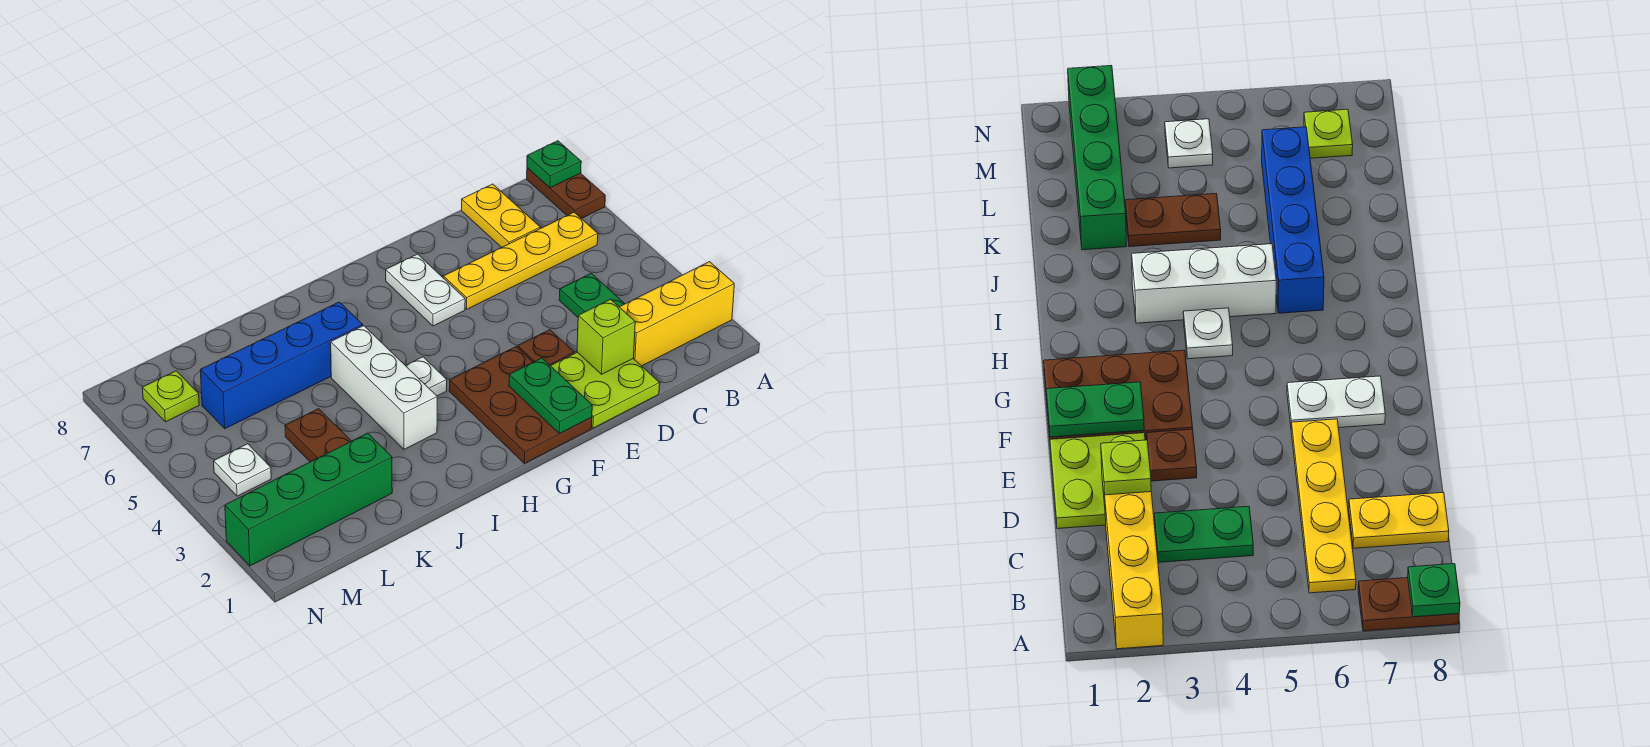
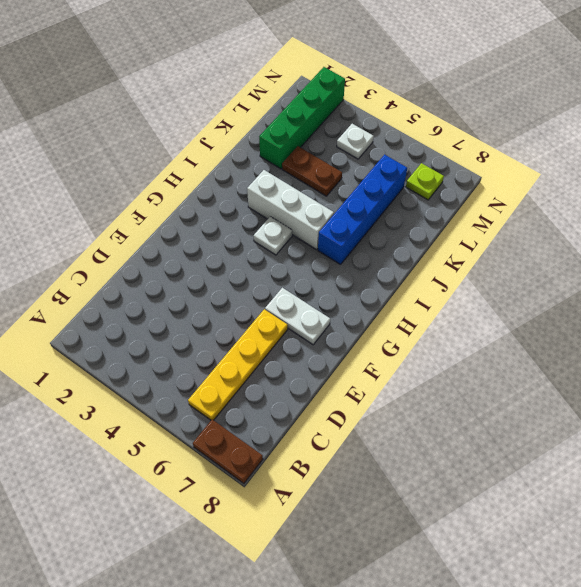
none -> yellow 1x3 brick [620,262,734,366]
none -> green 1x2 plate [559,273,625,317]
none -> yellow 1x2 plate [461,184,540,247]

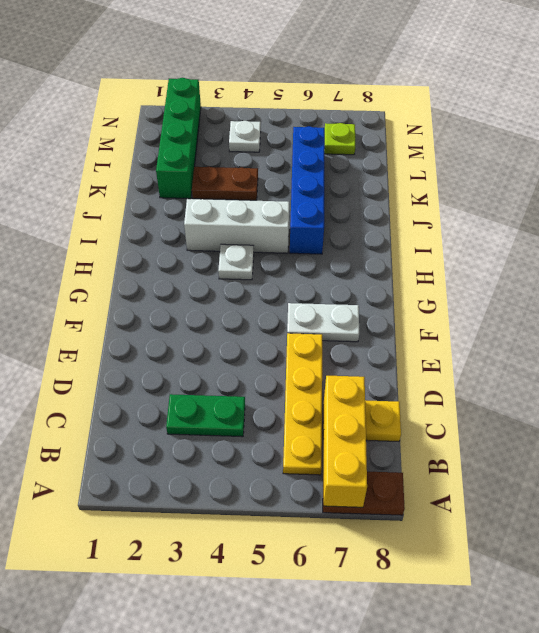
yellow 1x3 brick [324,376,367,507] -> yellow 1x3 brick moved to [620,262,734,366]
none -> lime 2x2 plate [551,352,660,428]
none -> brown 1x1 plate [518,330,574,366]
none -> brown 2x3 plate [449,347,592,464]

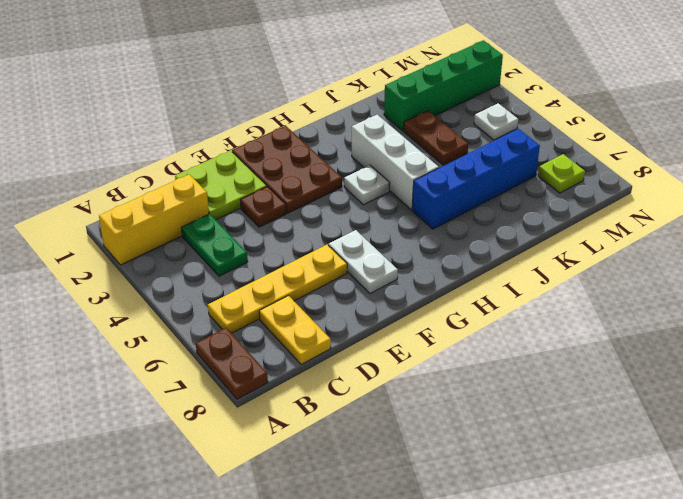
none -> green 1x1 plate [527,141,581,188]
none -> lime 1x1 brick [577,299,635,374]
none -> green 1x2 plate [509,358,592,434]

